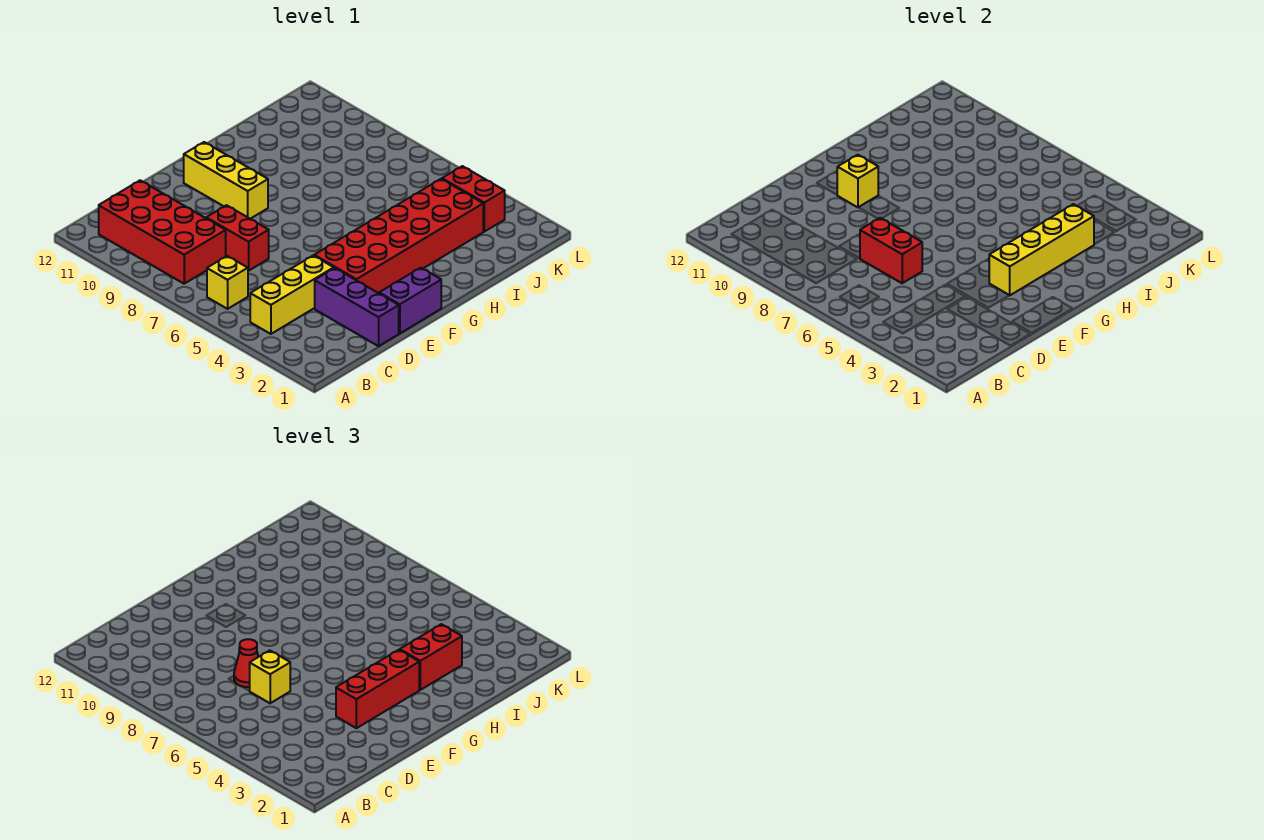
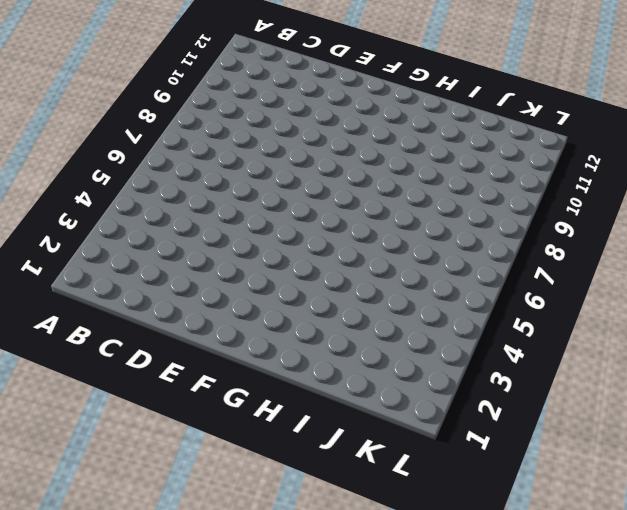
none -> yellow 1x3 brick [250,256,334,334]
none -> yellow 1x1 brick [207,256,248,309]
none -> red 2x4 brick [99,180,226,284]

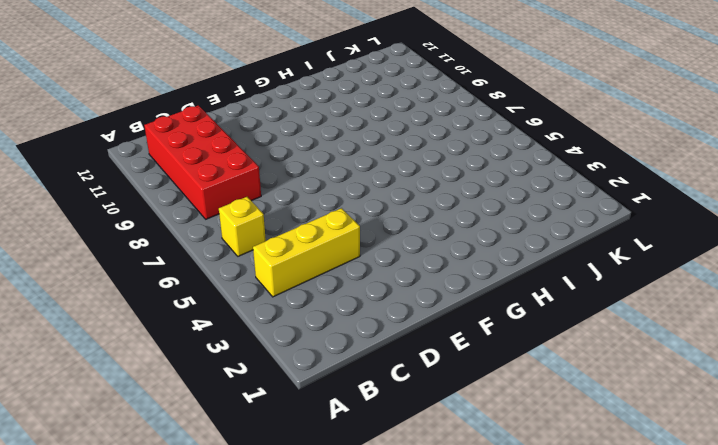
none -> purple 1x3 brick [315,268,399,346]
none -> red 1x2 brick [206,205,269,271]
none -> purple 1x2 brick [379,268,441,333]

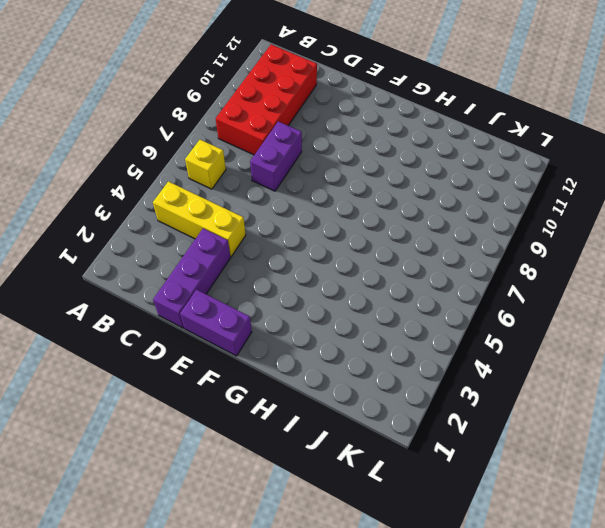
purple 1x2 brick [250,121,302,191] -> red 1x2 brick [206,205,269,271]
none -> red 2x6 brick [314,179,483,293]
none -> yellow 1x3 brick [184,142,268,219]
none -> red 1x2 brick [442,166,505,232]

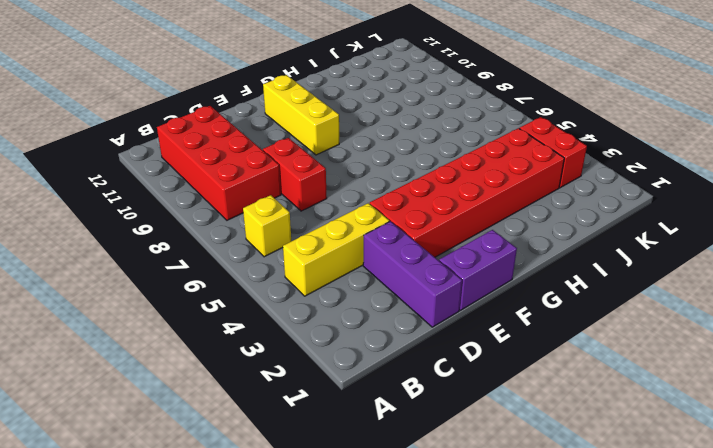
none -> red 1x2 brick [860,218,922,283]
none -> yellow 1x4 brick [989,204,1094,295]
none -> yellow 1x1 brick [837,155,878,207]

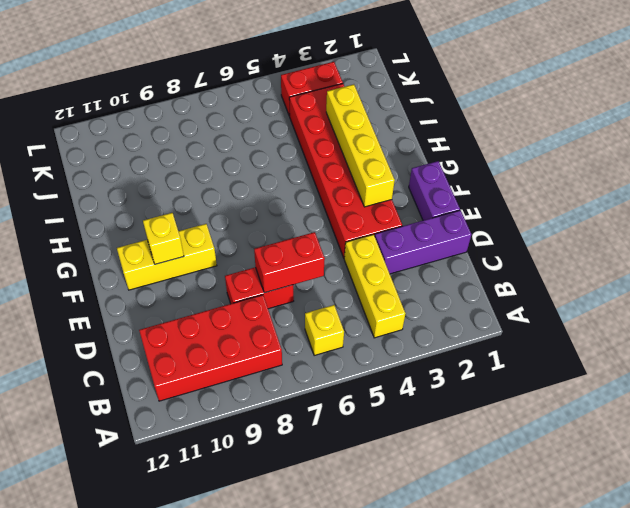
none -> yellow 1x1 brick [250,650,290,703]
none -> red 1x1 cone [234,639,258,687]
none -> red 1x3 brick [336,650,419,728]

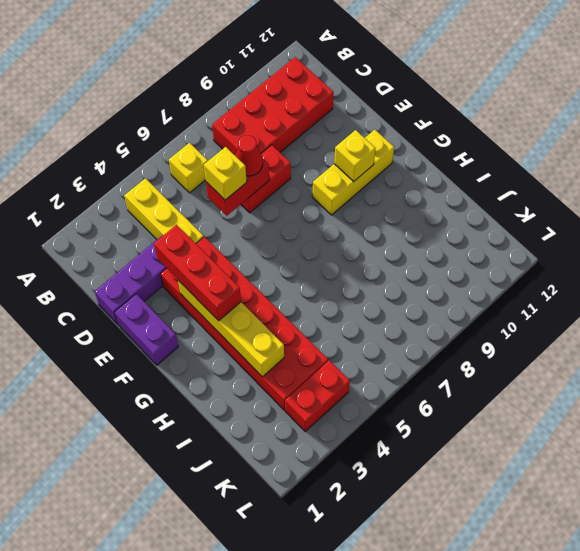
none -> red 1x2 brick [400,624,462,690]

